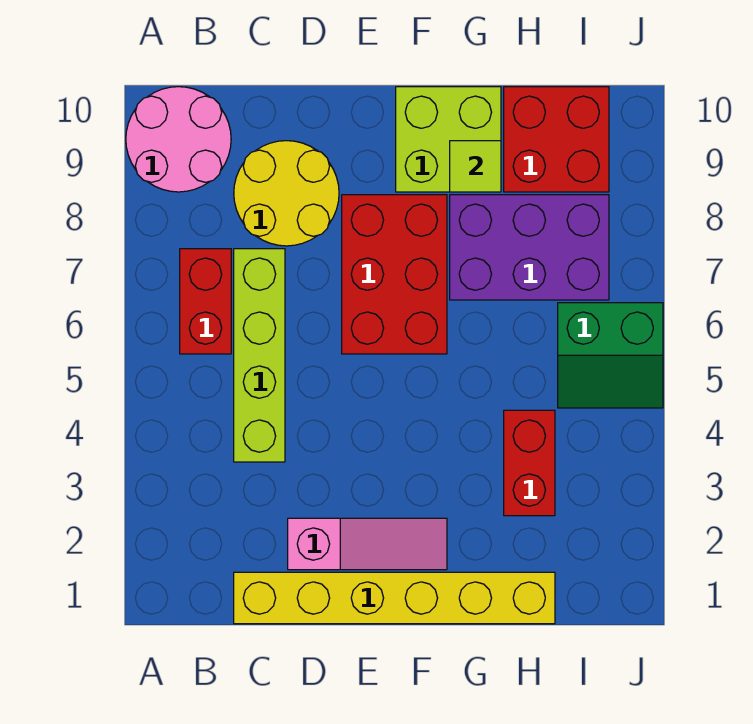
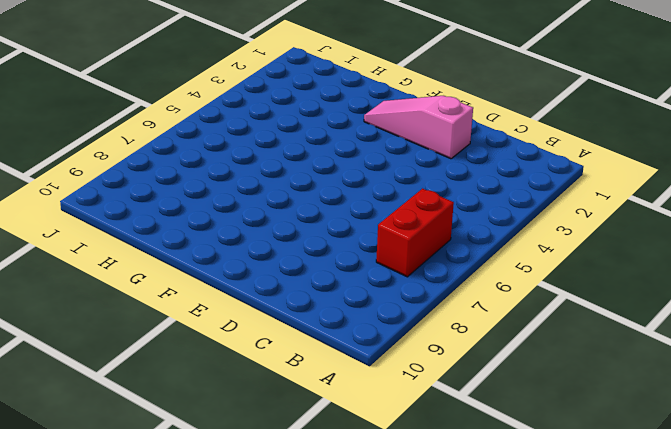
none -> pink 2x2 round brick [126,87,231,192]
none -> yellow 1x6 brick [234,572,555,624]
none -> lime 1x4 brick [234,249,285,462]

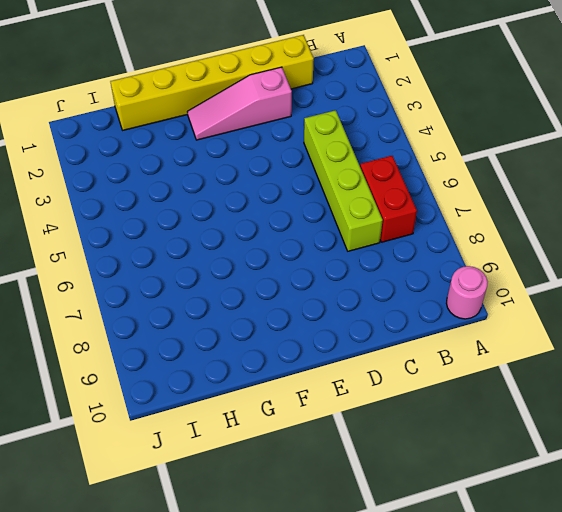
pink 1x1 round brick [446,266,488,319] -> pink 2x2 round brick [126,87,231,192]
none -> yellow 2x2 round brick [234,141,339,246]
none -> red 2x3 brick [342,195,447,354]
none -> lime 2x2 brick [396,87,501,192]

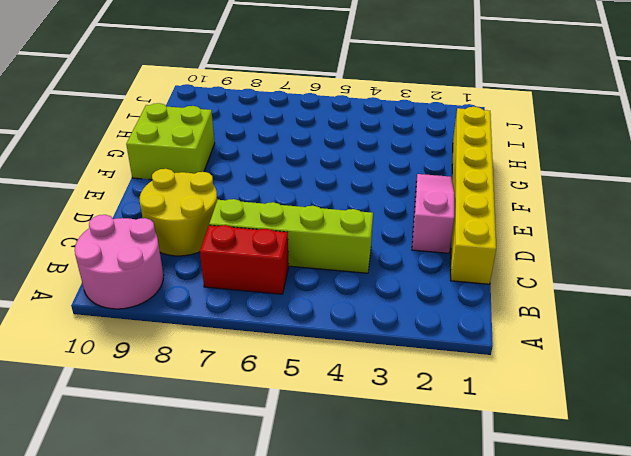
none -> red 2x3 brick [342,195,447,354]
none -> purple 2x3 brick [450,195,609,300]
none -> red 1x2 brick [504,410,555,516]

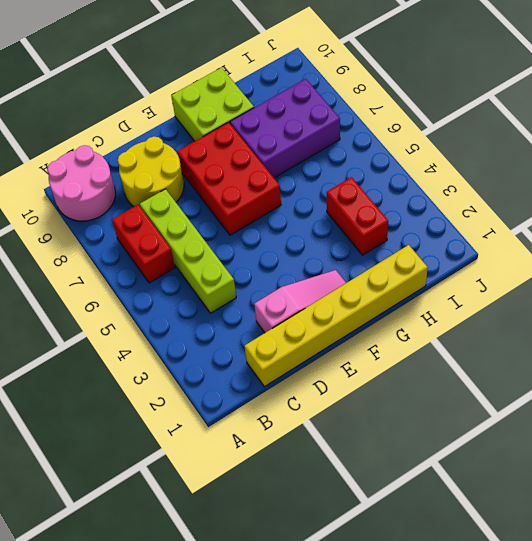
none -> red 2x2 brick [504,87,609,192]
none -> green 2x2 slope [558,303,663,408]
none -> lime 1x1 tile [450,141,501,192]

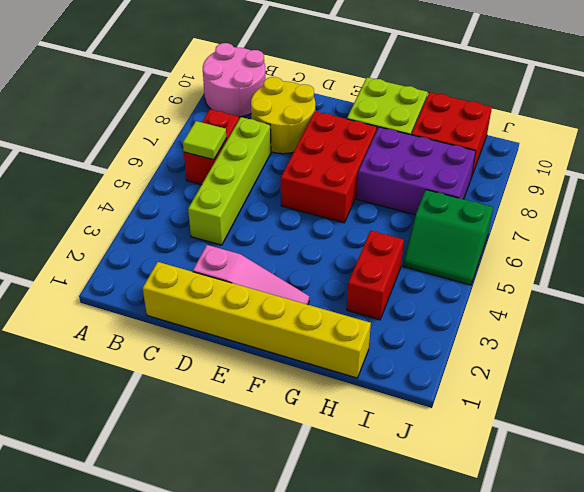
lime 1x1 tile [183,121,226,160] -> lime 1x1 tile moved to [450,141,501,192]

